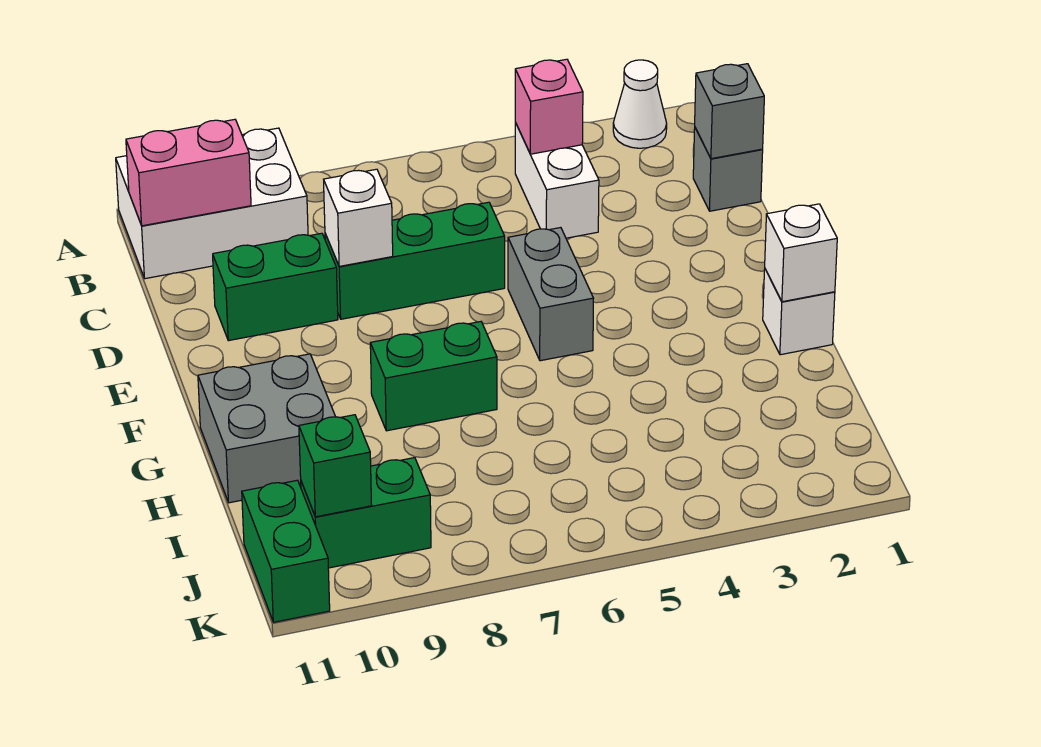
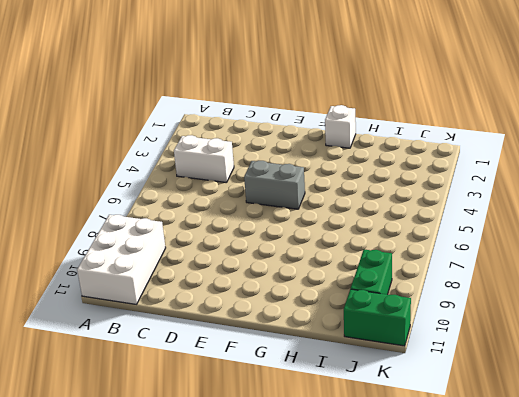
none -> white 1x1 cone [613,60,667,148]
none -> grey 1x1 brick [693,128,763,211]
none -> green 1x3 brick [325,202,505,319]

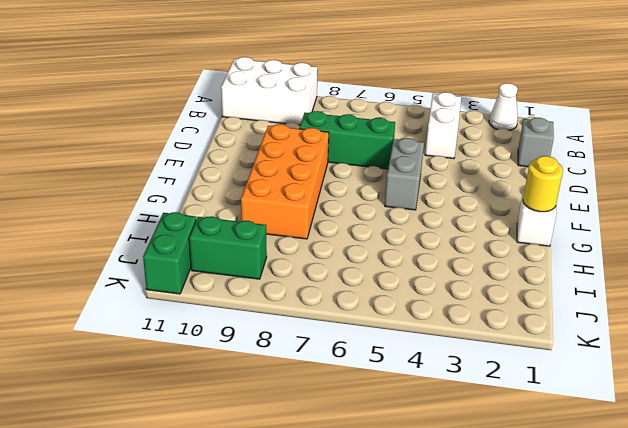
orange 2x4 brick [241,124,329,239] -> green 1x2 brick [370,322,497,431]
yellow 1x1 round brick [523,156,563,212] -> white 1x1 brick [765,204,837,302]
none -> green 1x2 brick [213,233,338,341]
none -> grey 2x2 brick [198,354,335,503]
none -> pink 1x1 brick [515,59,583,154]

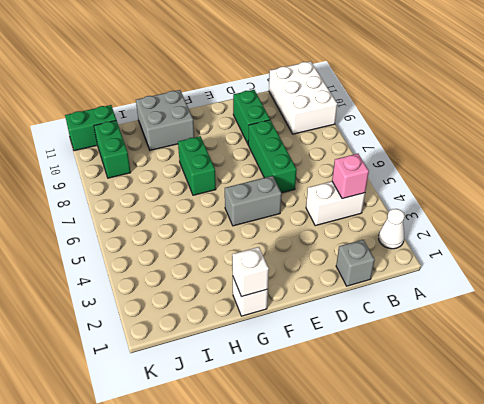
none -> pink 1x2 brick [126,119,251,226]
none -> grey 1x1 brick [695,64,764,159]
none -> white 1x1 brick [324,169,393,266]

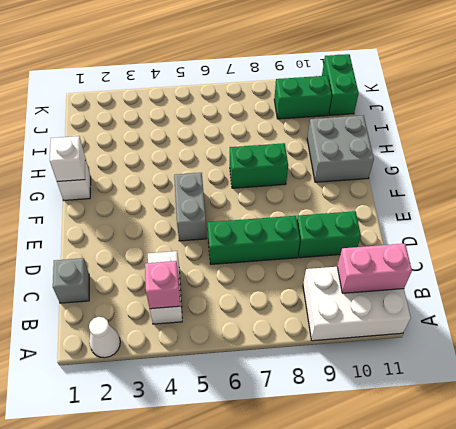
none -> grey 1x1 brick [695,64,764,159]
none -> white 1x1 brick [324,169,393,266]
none -> green 1x1 brick [299,415,372,517]

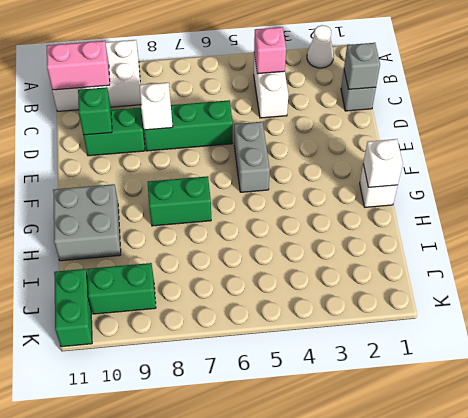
green 1x1 brick [78,87,112,135] -> green 1x1 brick moved to [299,415,372,517]

